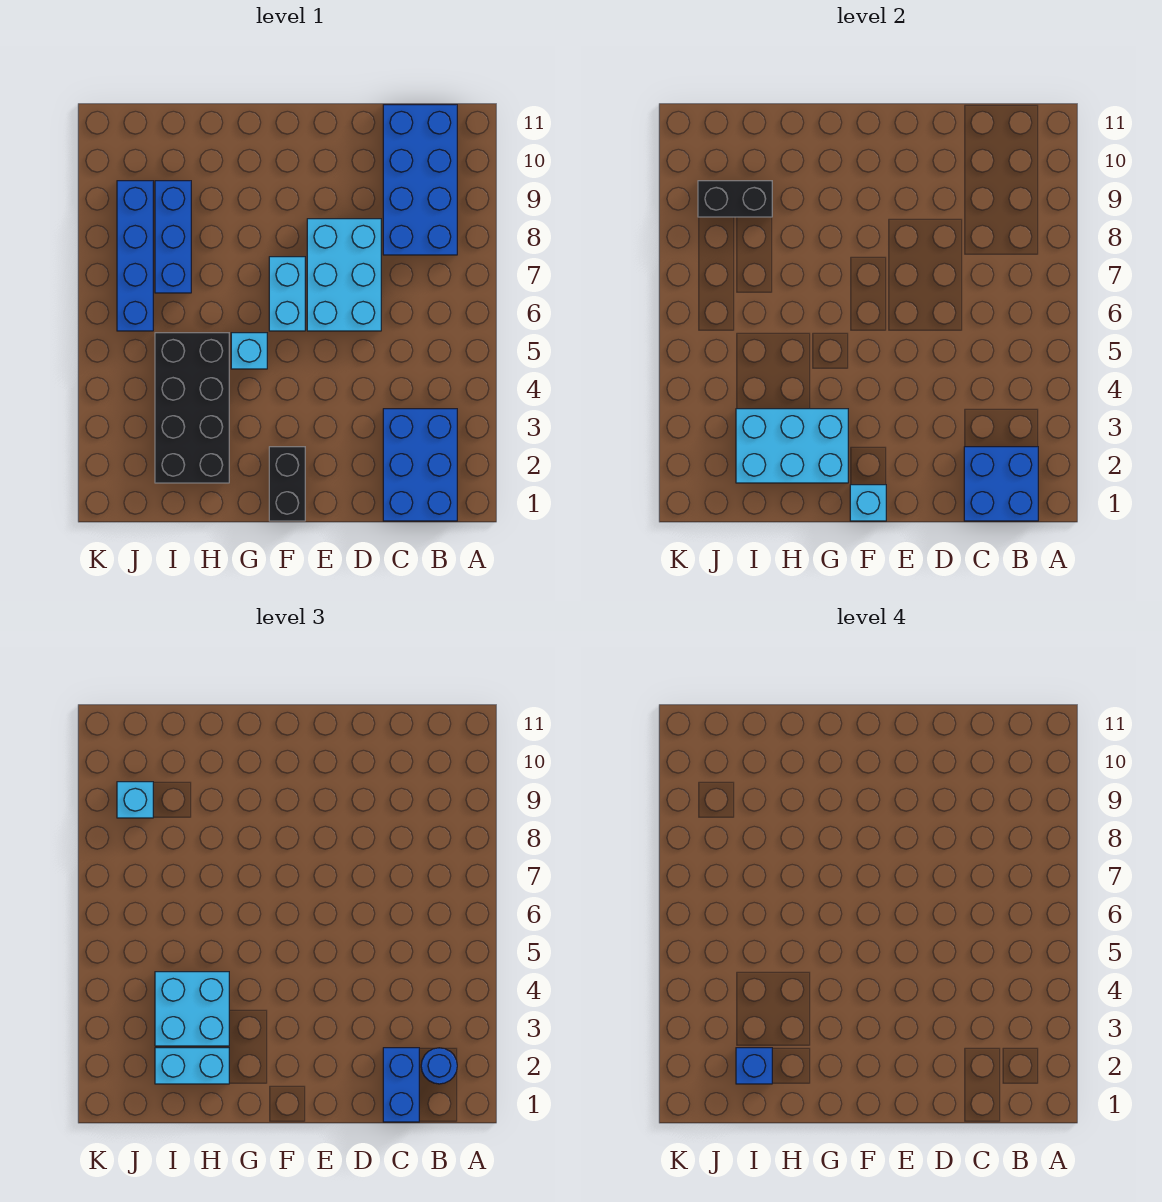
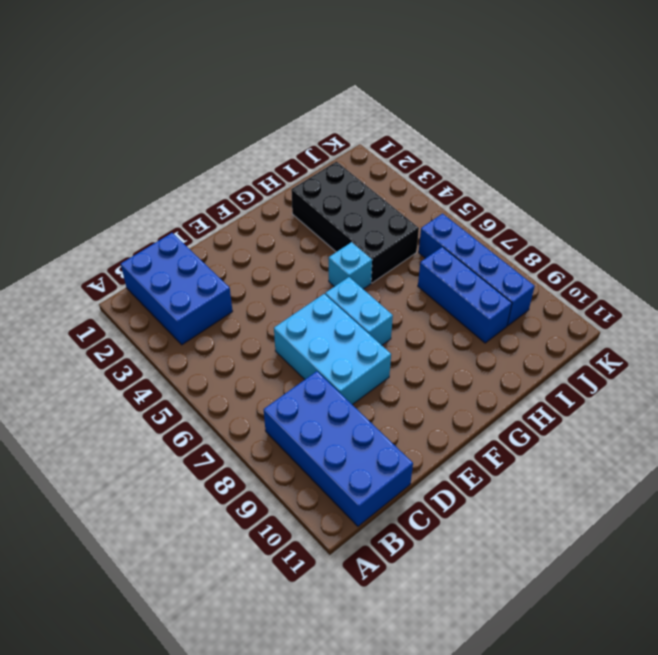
none -> black 1x2 brick [269,447,305,521]
none -> blue 2x2 brick [964,447,1038,521]
none -> cyan 1x1 brick [850,485,886,521]

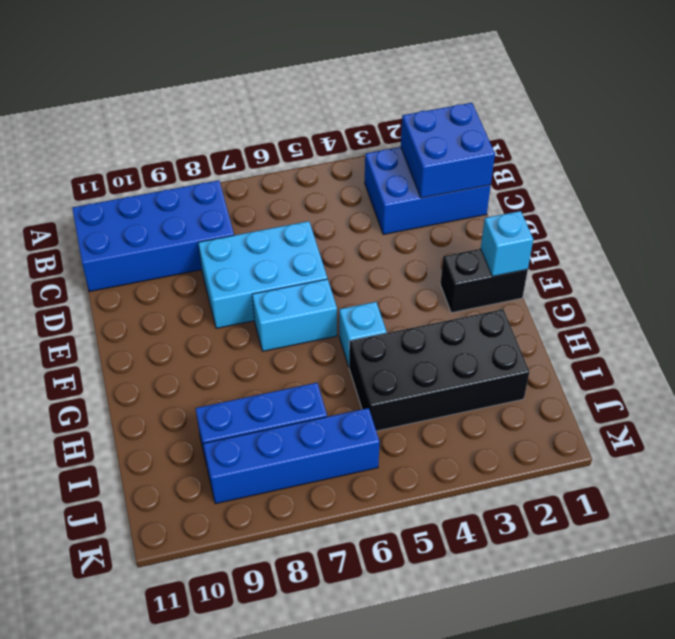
none -> cyan 2x3 brick [736,409,848,483]
none -> black 1x2 brick [698,181,772,217]
none -> blue 1x1 round brick [421,1048,457,1084]

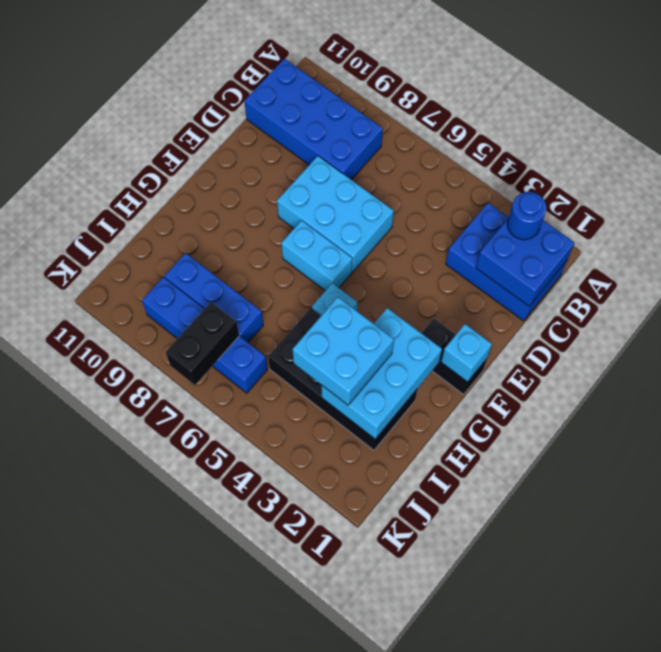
black 1x2 brick [166,302,239,385] -> black 1x2 brick moved to [698,181,772,217]
none -> blue 1x2 brick [383,1048,419,1122]
none -> cyan 1x2 brick [155,1048,229,1084]
none -> cyan 1x1 brick [117,782,153,818]

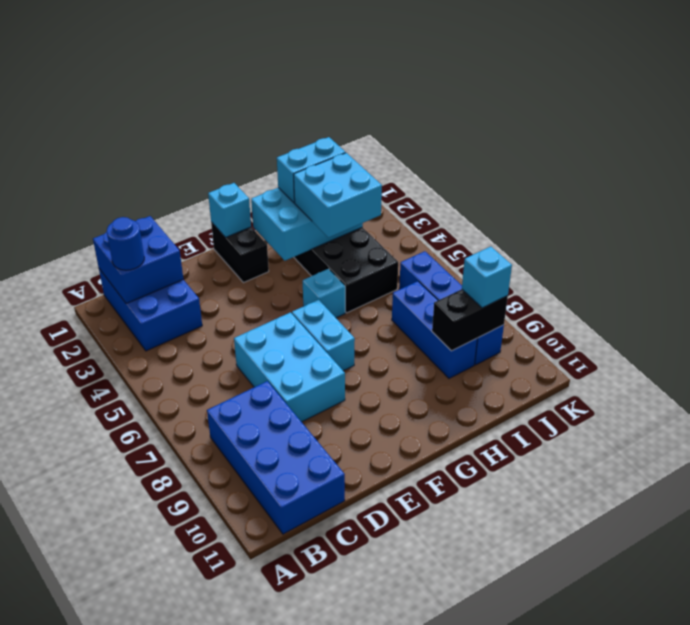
none -> blue 1x2 brick [383,1048,419,1122]
none -> blue 1x1 brick [736,1048,772,1084]

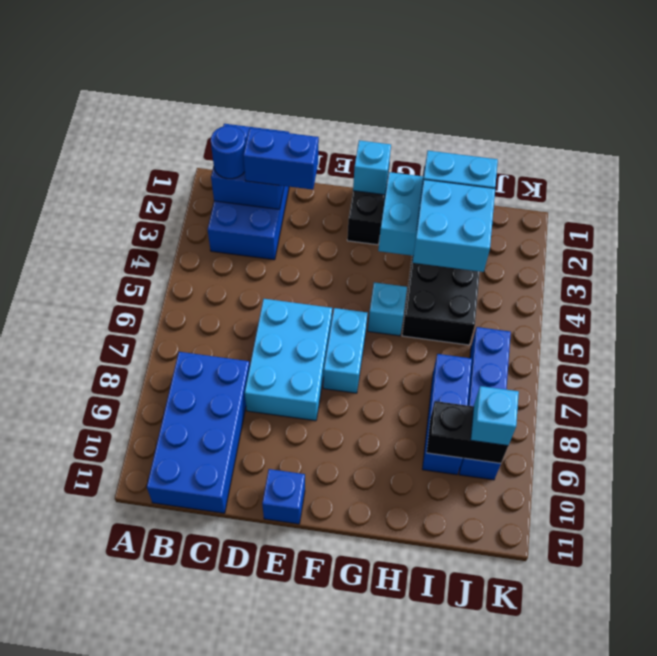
blue 1x2 brick [243,128,319,190] -> blue 1x2 brick turned to [383,1048,419,1122]
blue 1x1 brick [262,469,305,524] -> blue 1x1 brick moved to [736,1048,772,1084]

